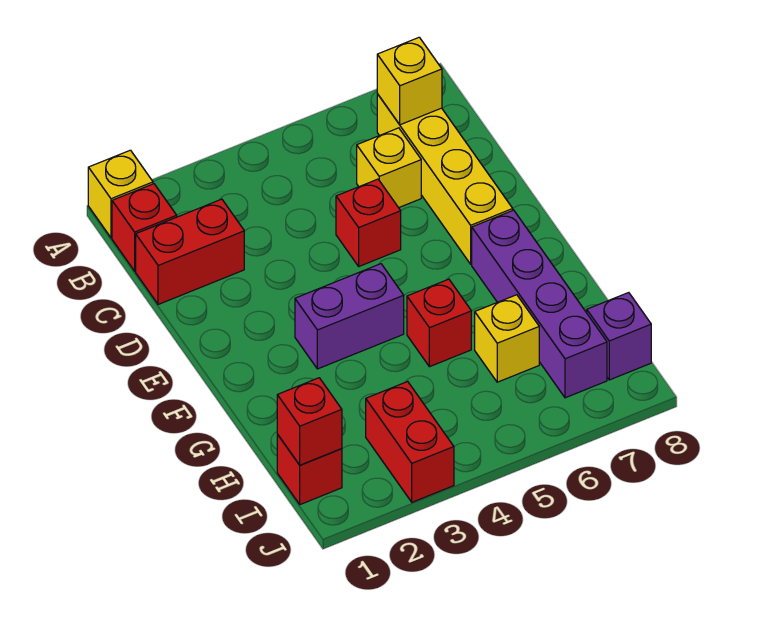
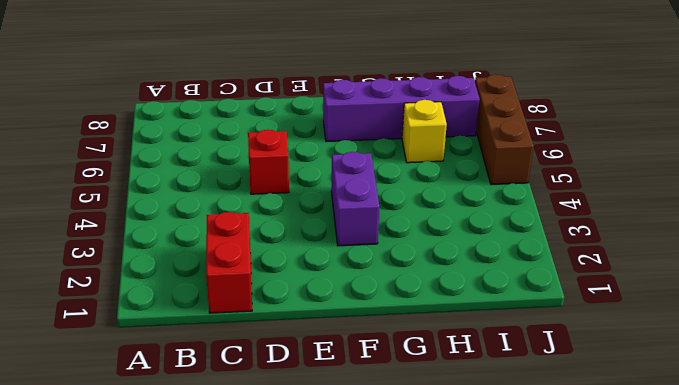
brown 1x3 brick [475,74,534,185] -> none
none -> yellow 1x1 brick [88,150,153,238]
none -> red 1x1 brick [112,184,177,271]
none -> yellow 1x4 brick [377,94,513,264]

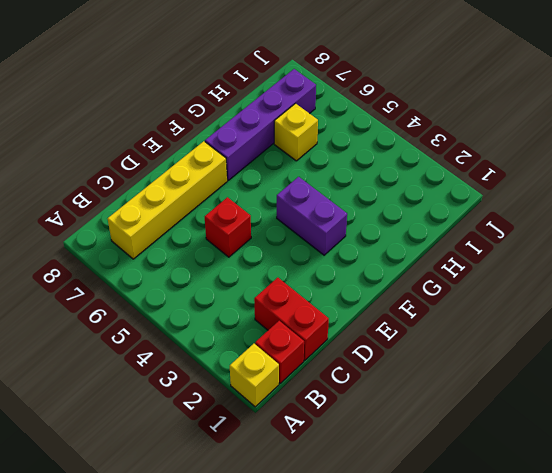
none -> yellow 1x1 brick [357,128,421,208]
none -> red 1x1 brick [407,279,471,367]
none -> red 1x1 brick [277,434,342,505]

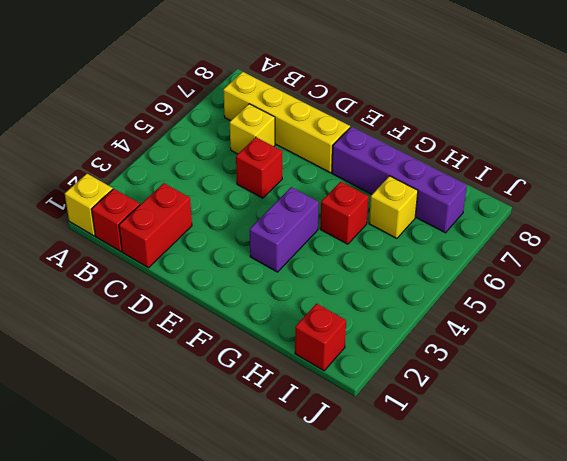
none -> red 1x2 brick [366,382,454,502]
none -> purple 1x1 brick [587,293,651,380]
none -> yellow 1x1 brick [377,37,442,125]

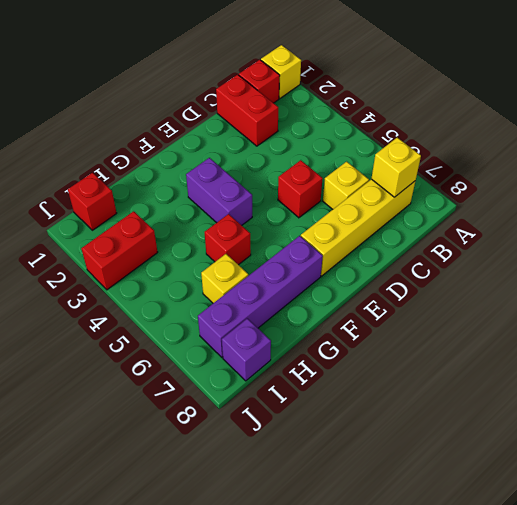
none -> red 1x1 brick [277,378,342,465]

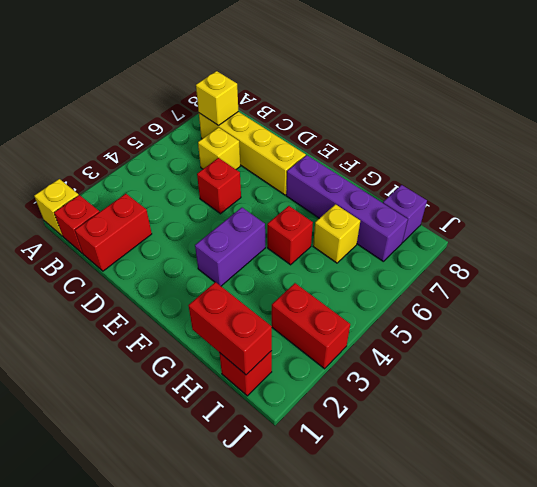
red 1x2 brick [188,282,272,375] -> red 1x1 brick [277,378,342,465]

